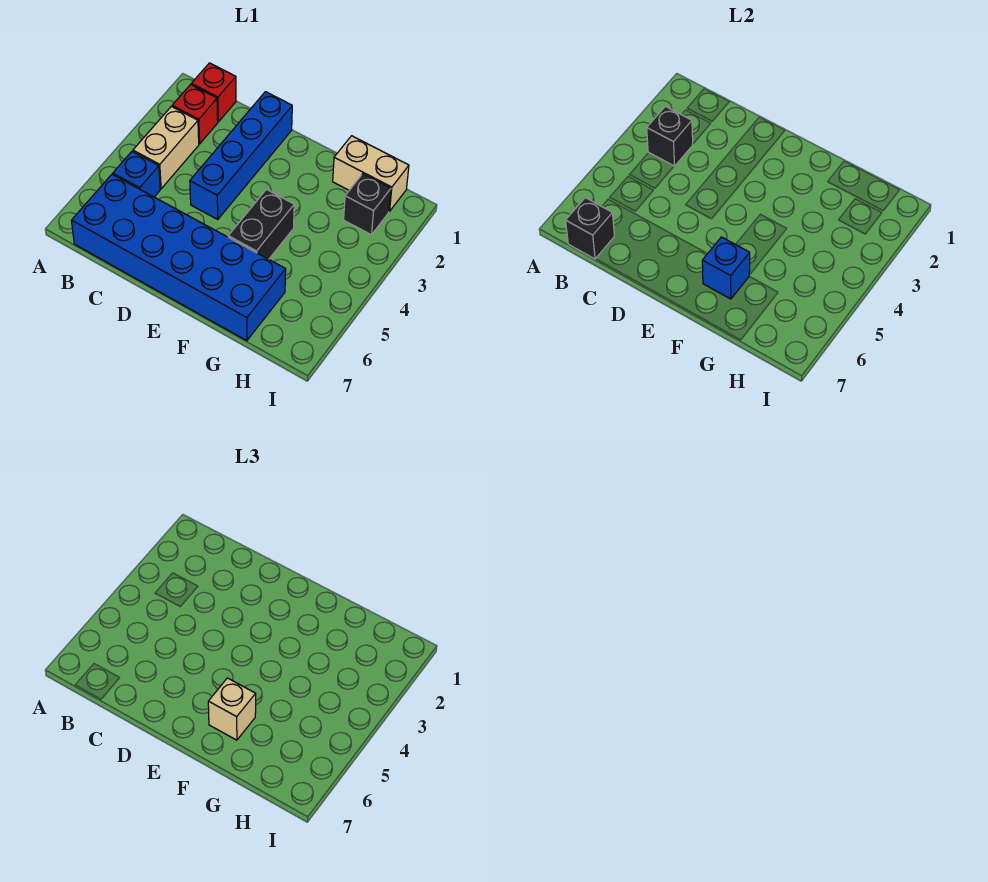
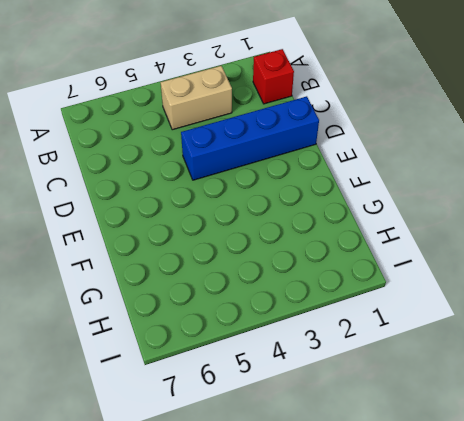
none -> red 1x1 brick [172,85,218,144]
none -> blue 1x1 brick [113,151,160,197]
none -> blue 2x6 brick [72,175,286,341]

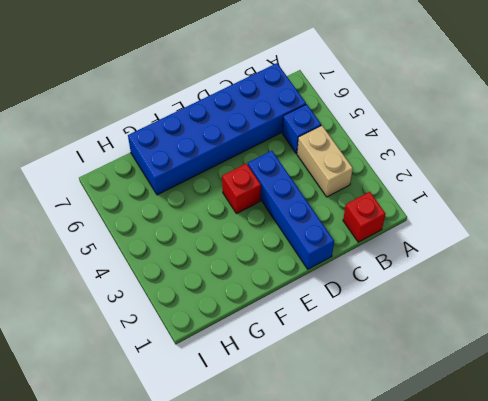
red 1x1 brick [222,163,261,214] -> red 1x1 brick moved to [172,85,218,144]
none -> black 1x2 brick [228,190,294,259]
none -> tan 1x2 brick [333,136,409,211]
none -> black 1x1 brick [344,174,391,235]

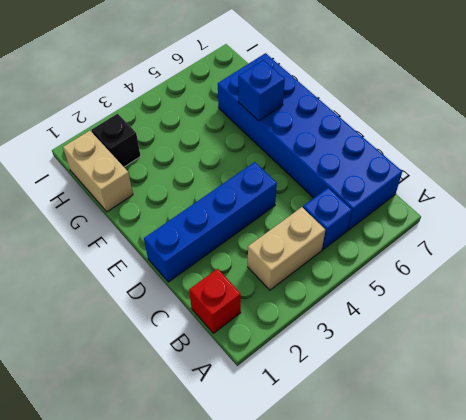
none -> red 1x1 brick [172,85,218,144]
none -> black 1x2 brick [228,190,294,259]
none -> black 1x1 brick [647,106,693,166]

